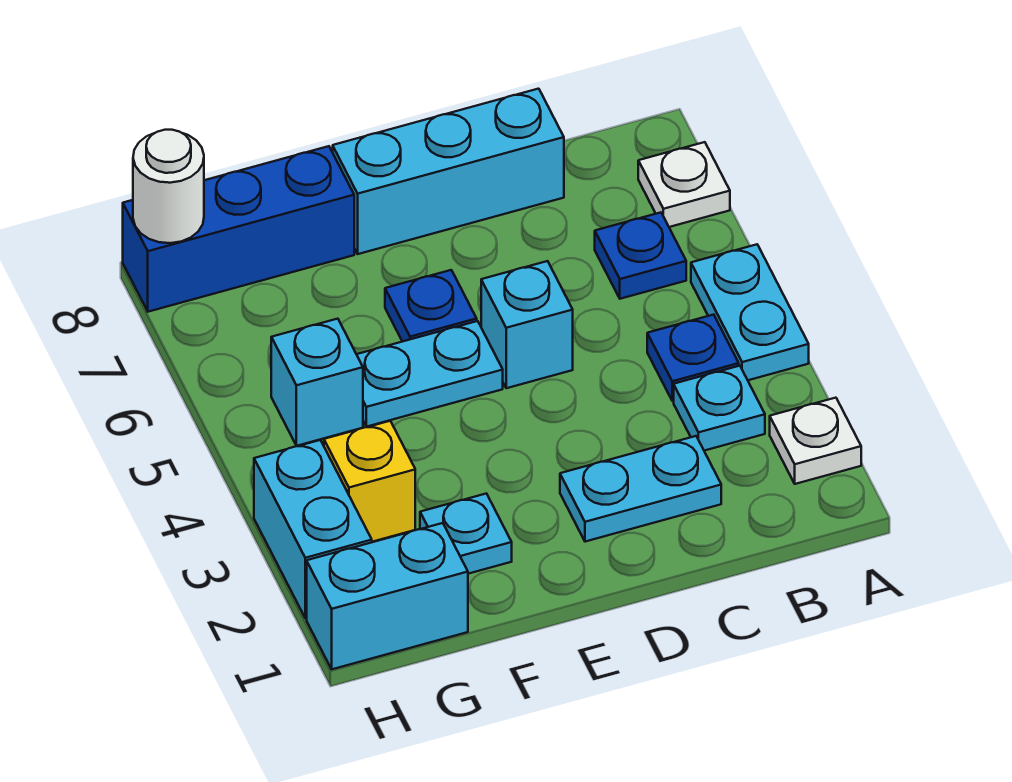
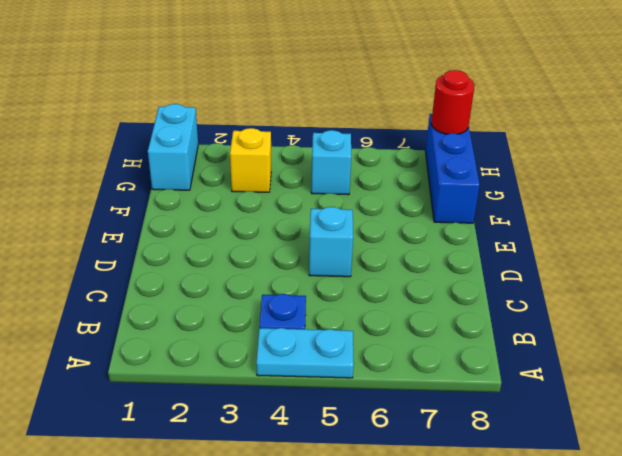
red 1x1 round brick [431,70,475,134] -> white 1x1 round brick [133,130,204,243]
none -> white 1x1 plate [770,398,861,484]
none -> white 1x1 plate [638,142,730,227]
none -> cyan 1x1 plate [674,366,765,451]

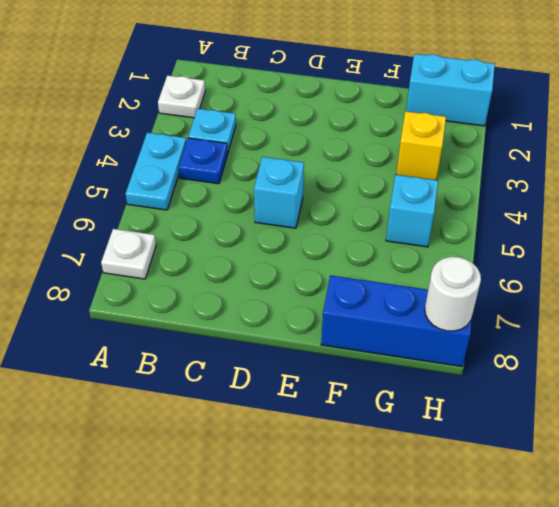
none -> blue 1x1 plate [595,213,686,299]
none -> cyan 1x2 plate [560,436,721,542]
none -> cyan 1x3 brick [333,89,564,254]

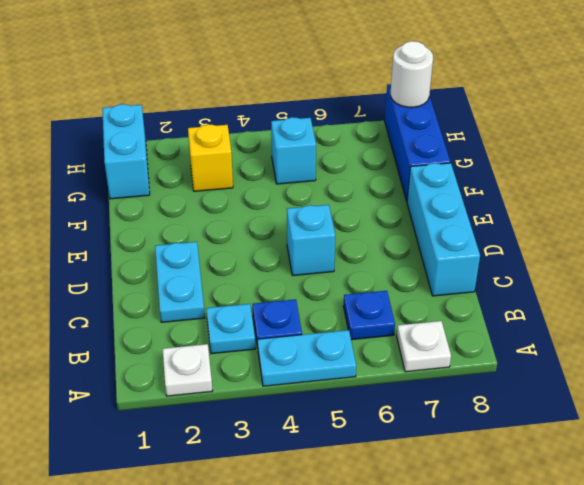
none -> cyan 1x2 plate [356,321,503,427]
none -> blue 1x1 plate [385,270,477,342]
none -> cyan 1x1 plate [420,494,512,574]

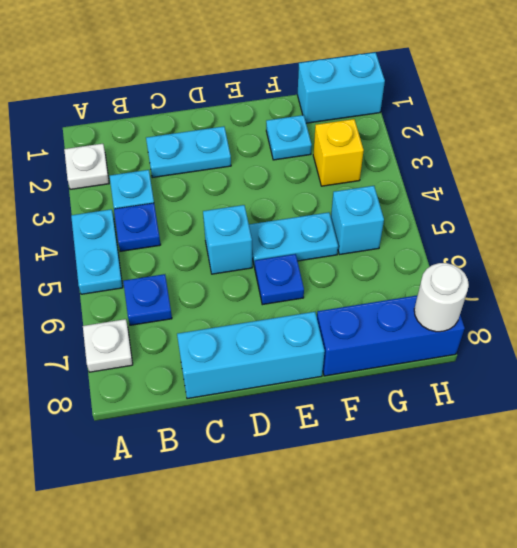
none -> cyan 1x2 brick [254,440,372,618]

